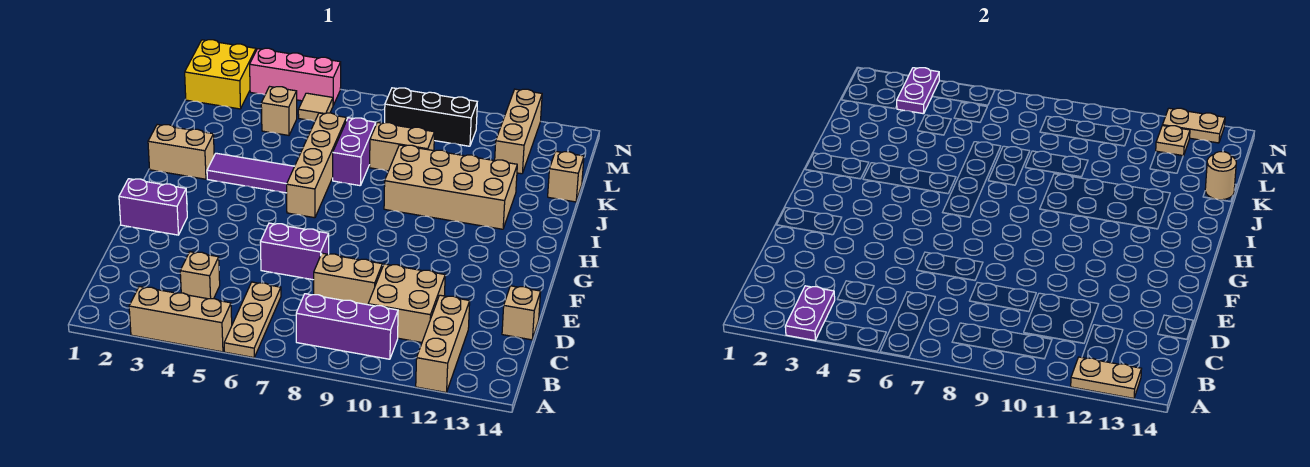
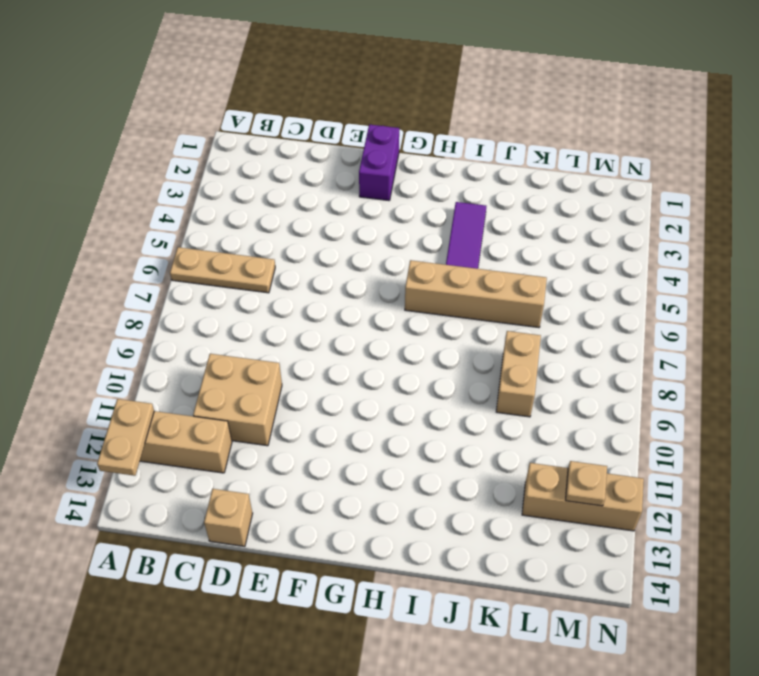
none -> tan 1x3 brick [129,287,232,352]
none -> purple 1x3 brick [296,294,398,359]
none -> tan 1x1 brick [180,252,220,299]

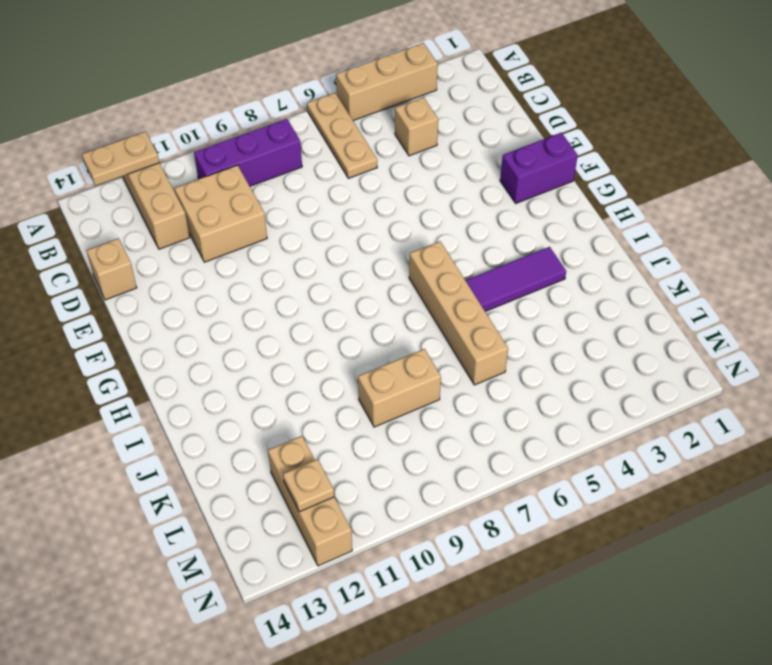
none -> tan 1x2 brick [314,253,382,305]
none -> purple 1x2 brick [260,223,329,280]
none -> tan 1x2 brick [148,124,214,179]

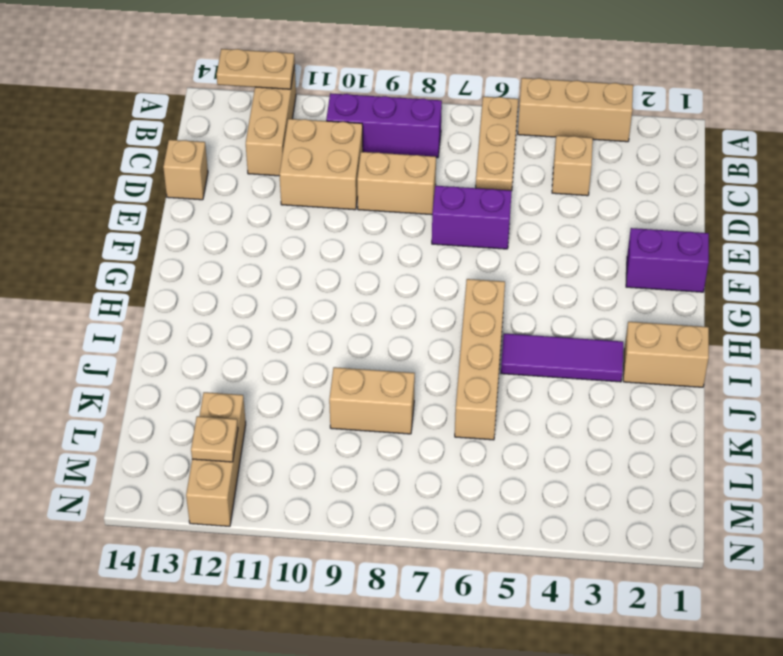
none -> tan 2x4 brick [384,145,517,229]
none -> purple 1x2 brick [333,118,376,186]
none -> tan 1x1 brick [548,151,584,202]

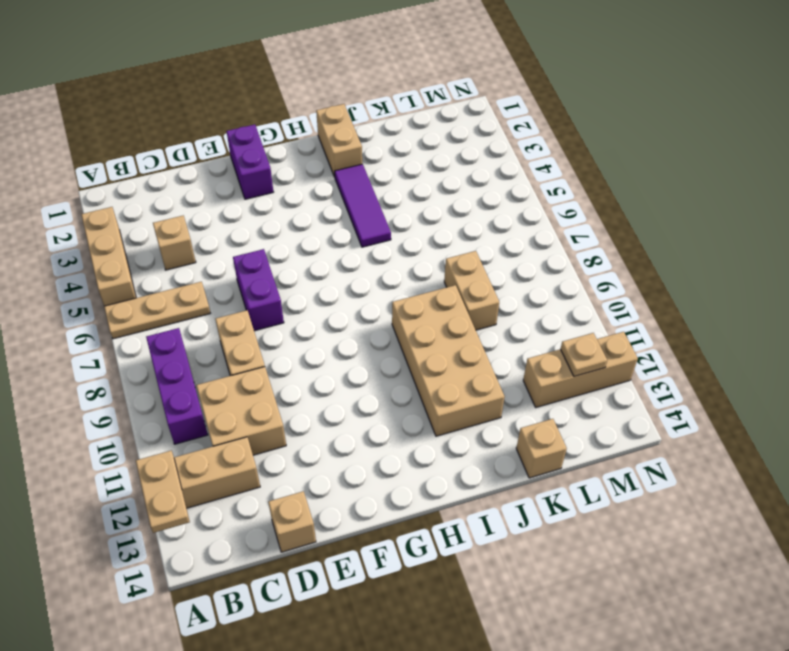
none -> tan 1x4 brick [287,113,346,218]
none -> purple 1x2 brick [333,118,376,186]
none -> tan 1x1 brick [261,87,297,135]

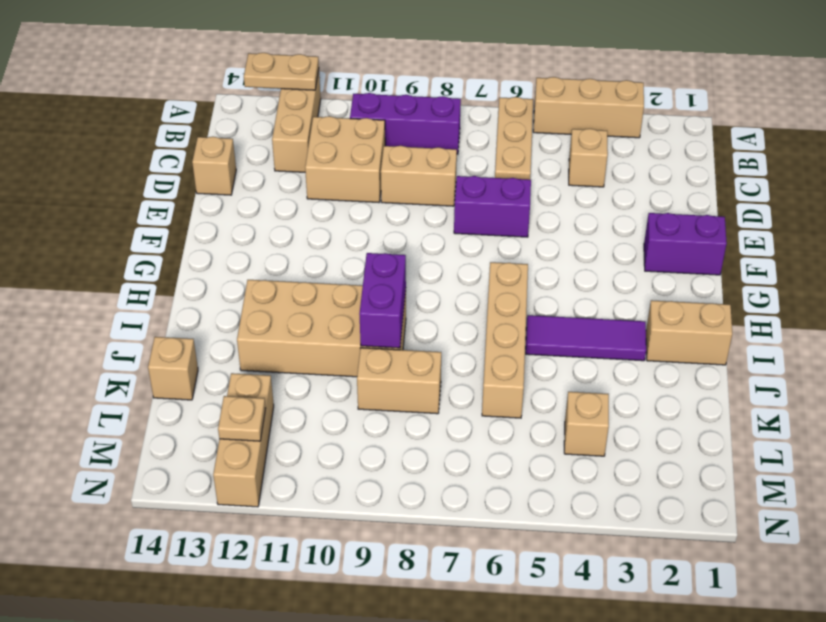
purple 1x2 brick [360,253,406,348] -> purple 1x2 brick moved to [333,118,376,186]
none -> yellow 2x2 brick [185,40,256,109]
none -> tan 1x1 tile [298,93,333,121]
none -> black 1x3 brick [385,88,477,146]

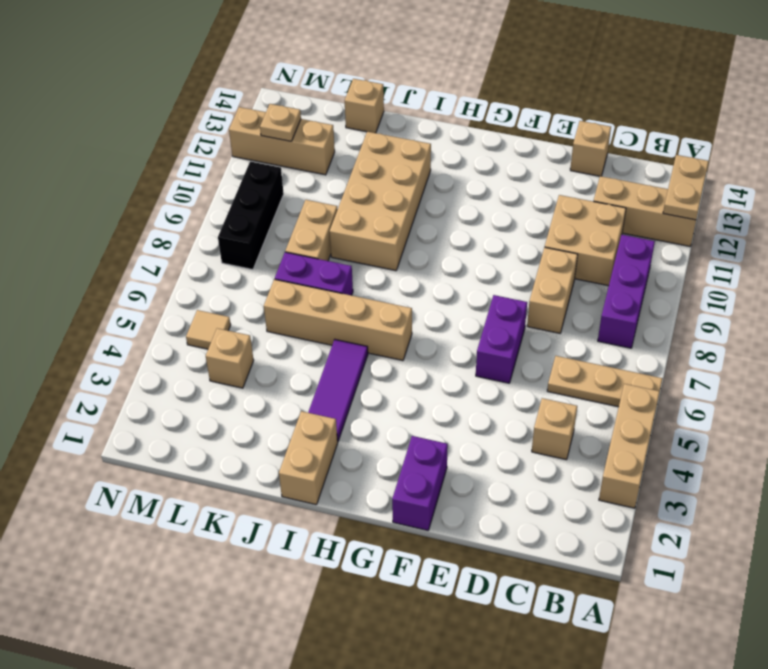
none -> yellow 2x2 brick [185,40,256,109]
none -> pink 1x3 brick [250,48,341,105]
none -> purple 1x2 plate [785,286,835,340]

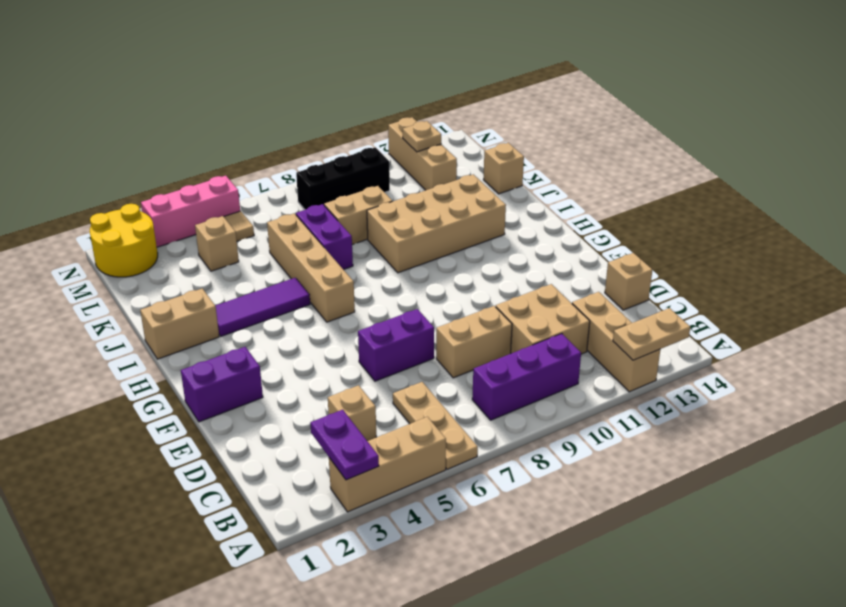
yellow 2x2 round brick [90,204,158,277] -> yellow 2x2 brick [185,40,256,109]
none -> tan 1x1 round brick [1205,152,1236,200]
none -> purple 1x2 plate [897,68,939,114]
none -> tan 1x2 plate [1162,108,1225,143]

